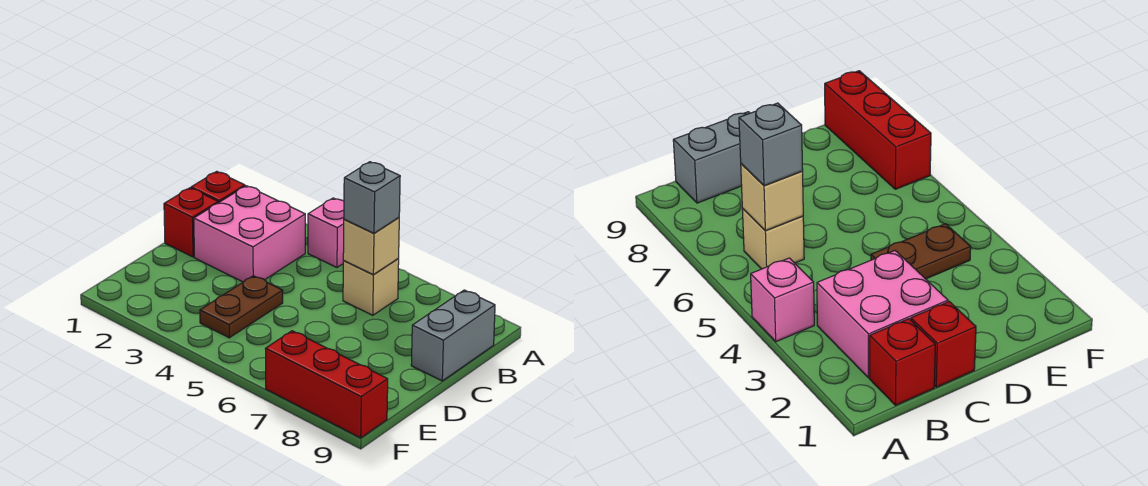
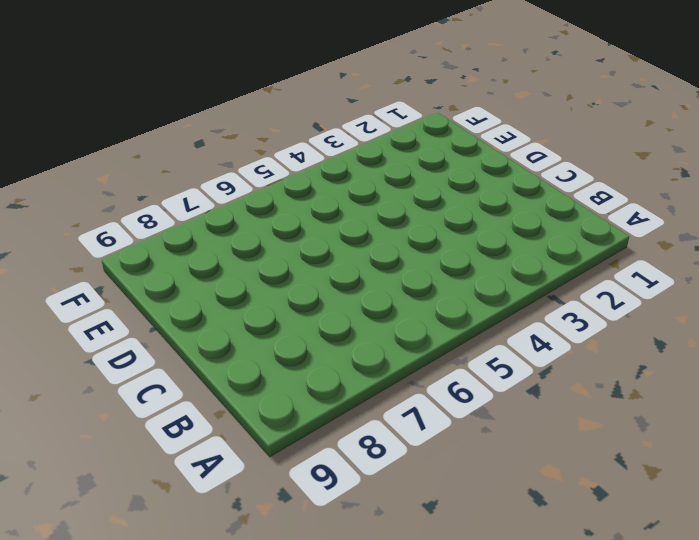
none -> pink 1x1 brick [308,198,344,267]
none -> red 1x1 brick [191,171,245,203]

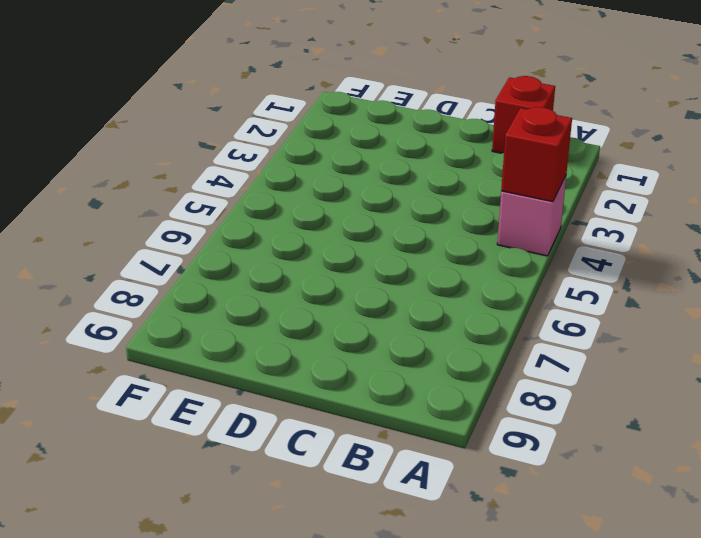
red 1x1 brick [501,107,572,202] -> red 1x1 brick moved to [164,188,218,257]
none -> pink 2x2 brick [194,186,305,282]
none -> tan 1x1 brick [343,259,399,315]

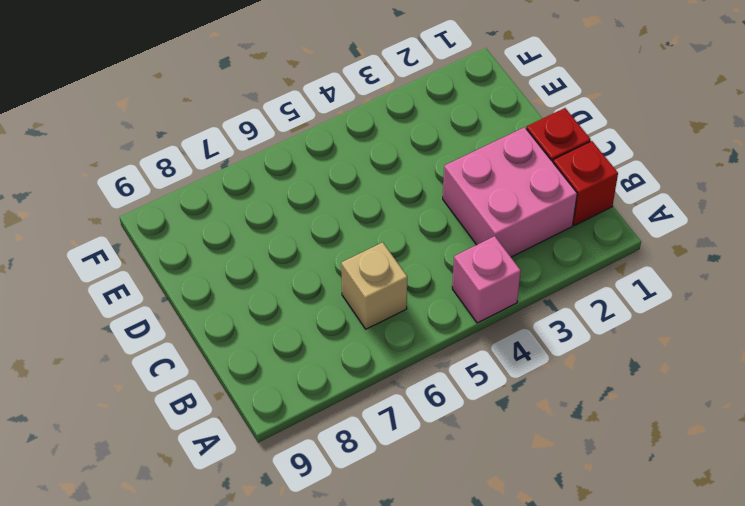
none -> grey 1x2 brick [411,290,495,381]
none -> brown 1x2 plate [200,276,283,338]

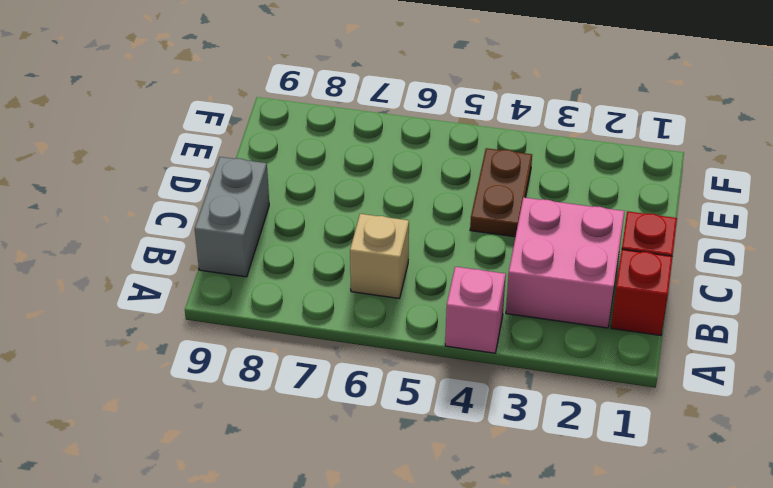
none -> red 1x3 brick [265,331,388,438]
none -> tan 1x1 brick [343,218,399,275]

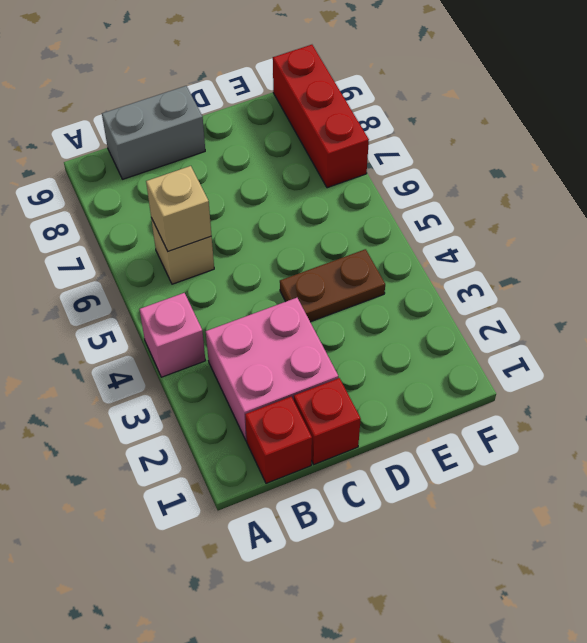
none -> grey 1x1 brick [344,162,400,233]

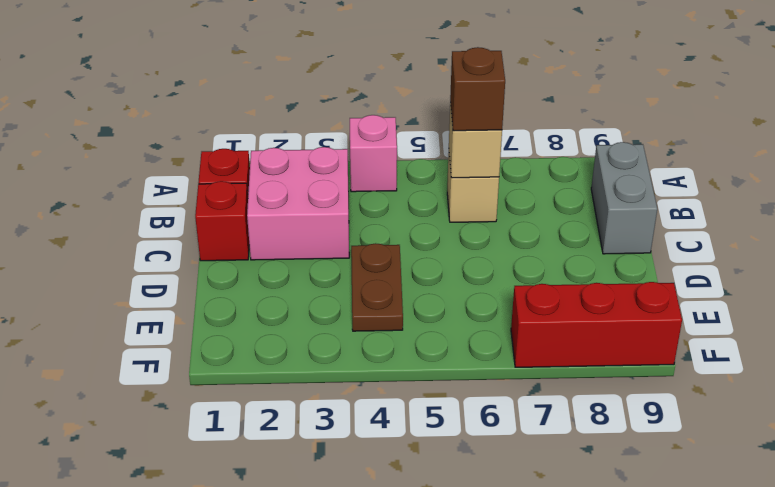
brown 1x1 brick [450,47,505,131] -> grey 1x1 brick [344,162,400,233]

